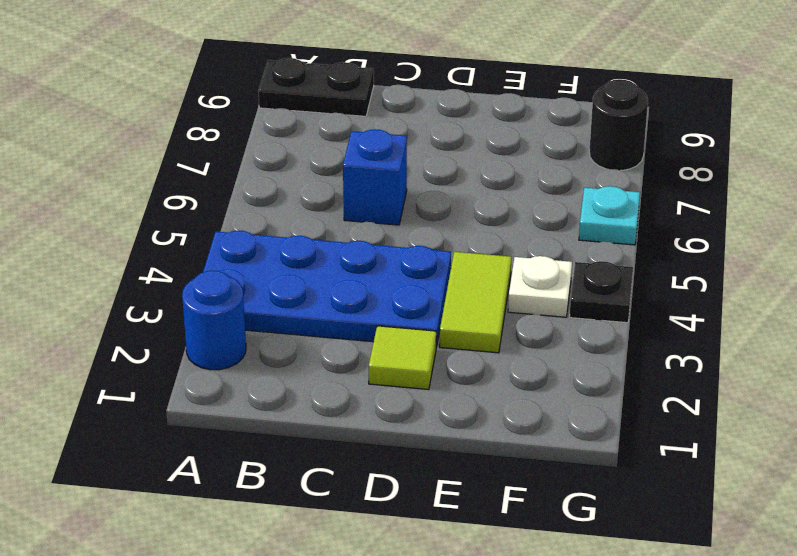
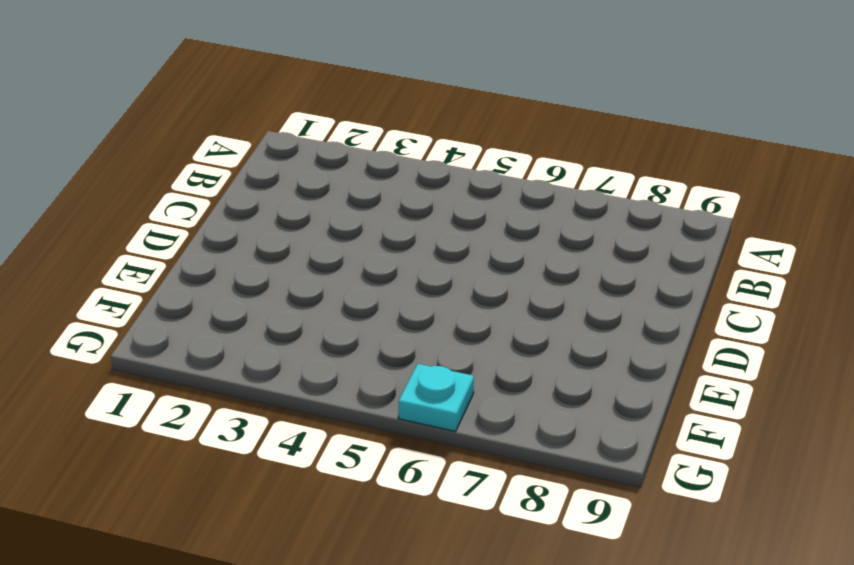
none -> blue 1x1 round brick [182,270,246,370]
none -> blue 2x4 plate [203,230,451,347]

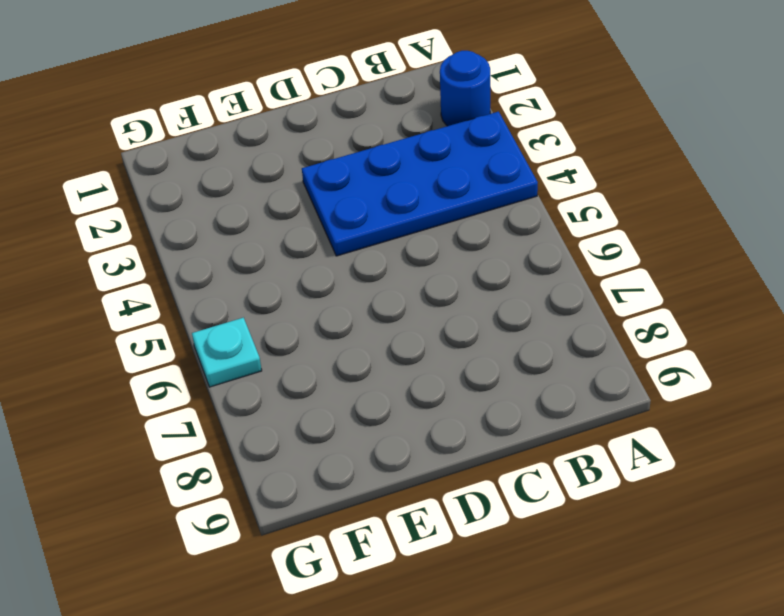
none -> black 1x2 plate [258,58,374,116]
none -> blue 1x1 brick [343,129,407,225]

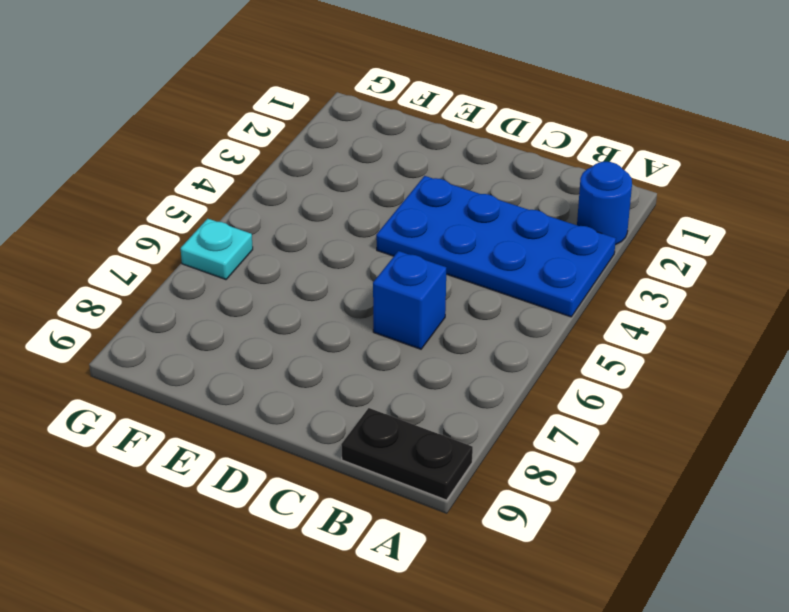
none -> lime 1x1 tile [369,326,436,390]
none -> lime 1x2 tile [440,252,511,353]

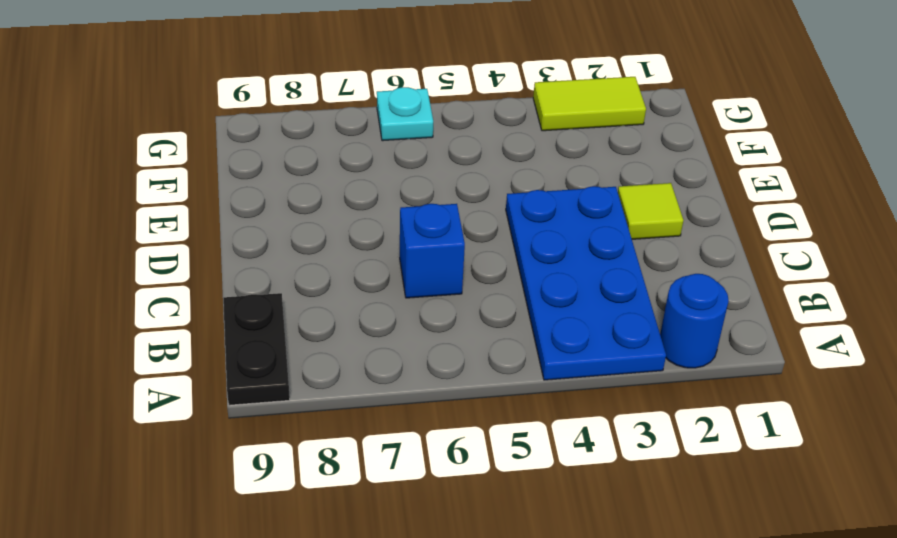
lime 1x2 tile [533,77,646,131] -> lime 1x2 tile moved to [440,252,511,353]
none -> white 1x1 plate [508,256,572,317]
none -> black 1x1 plate [570,261,633,323]

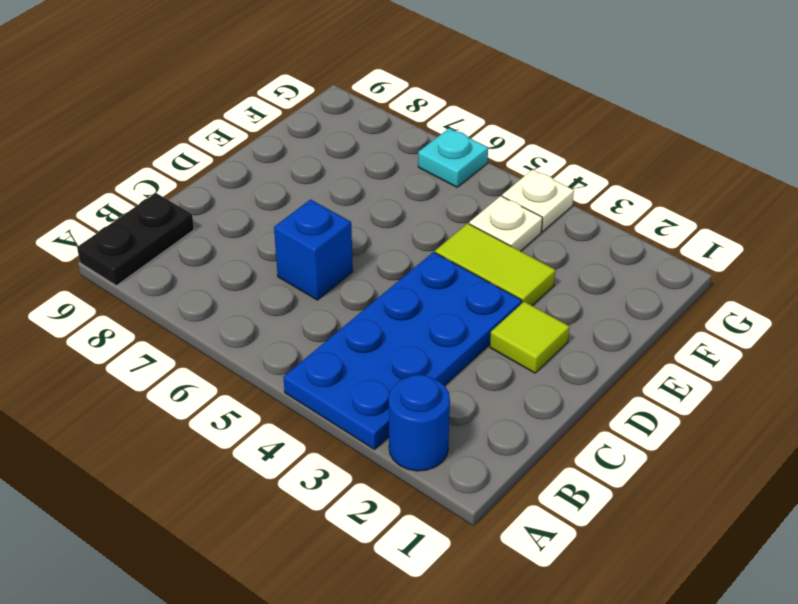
white 1x1 plate [502,170,574,232] -> black 1x1 plate [570,261,633,323]
none -> black 1x1 round brick [589,79,648,170]

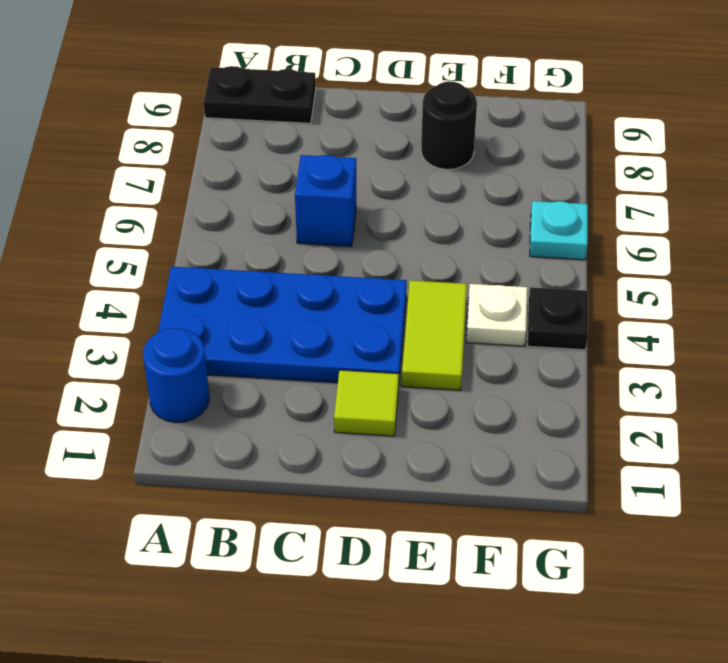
black 1x1 round brick [421,81,477,169] -> black 1x1 round brick moved to [589,79,648,170]

